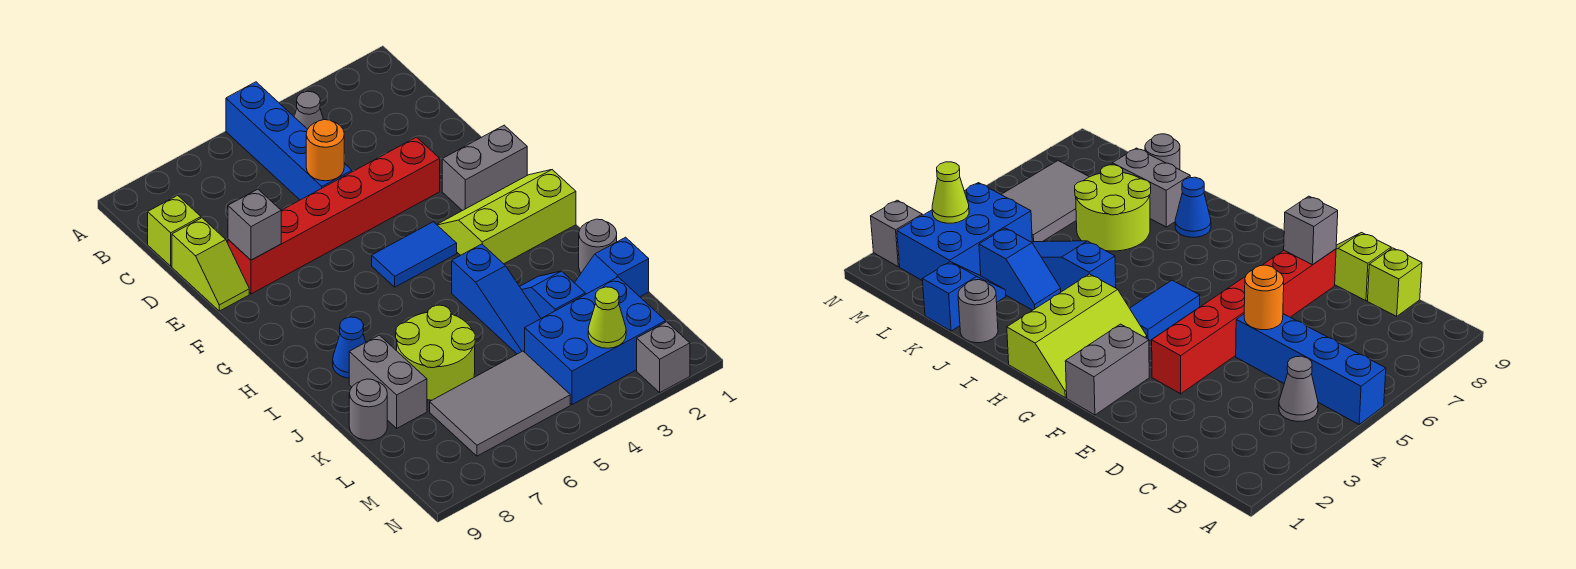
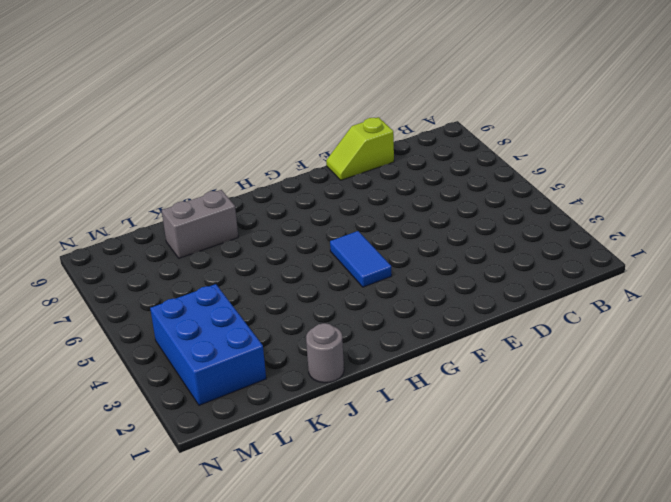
none -> blue 1x4 brick [226,82,352,200]
none -> grey 1x1 cone [294,91,324,129]
none -> lime 1x1 brick [148,195,201,266]

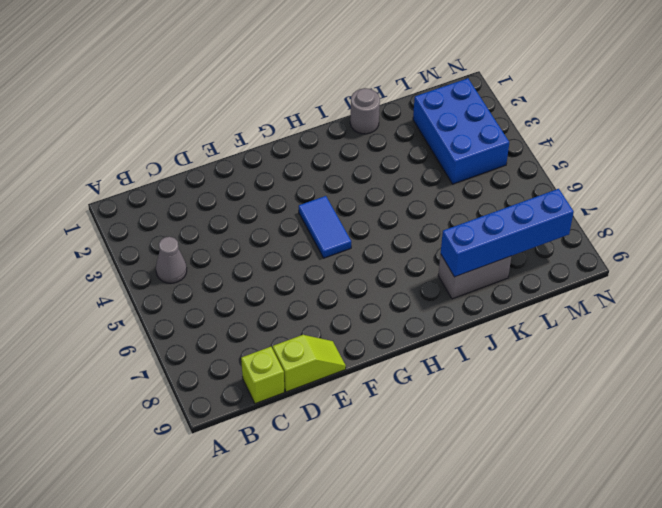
blue 1x4 brick [441,189,574,277] -> blue 1x4 brick moved to [226,82,352,200]
none -> red 1x6 brick [228,137,440,294]
none -> grey 1x2 brick [442,125,527,211]
none -> lime 2x3 slope [437,170,576,264]

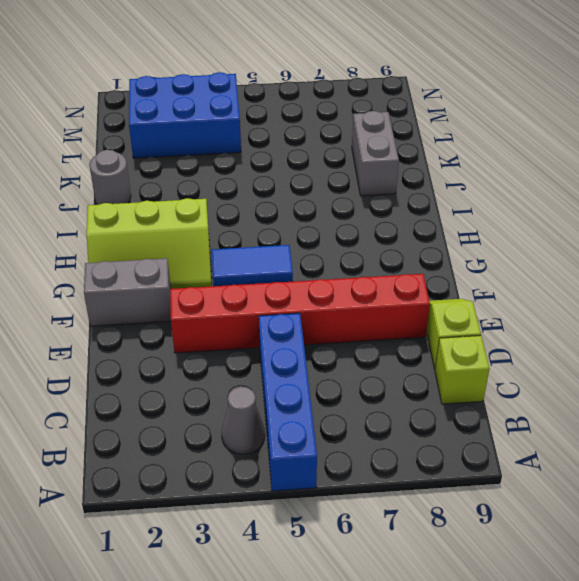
none -> blue 1x3 slope [452,244,541,354]
none -> blue 1x1 cone [333,317,366,378]
none -> blue 1x2 slope [520,271,585,318]

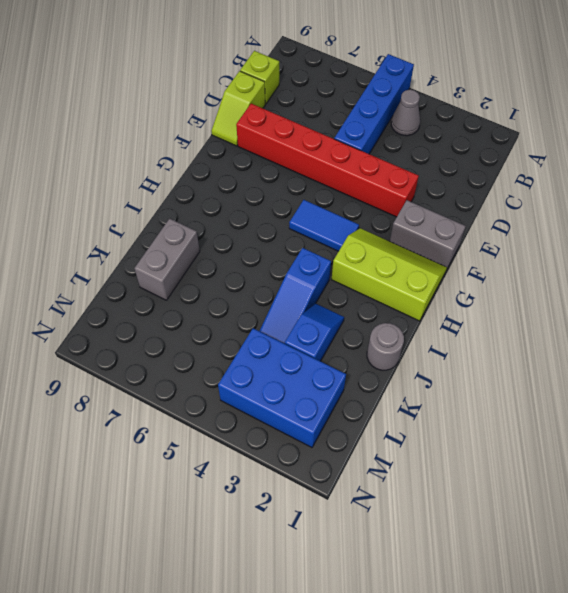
none -> blue 1x1 cone [333,317,366,378]
none -> lime 2x2 round brick [396,305,475,400]
none -> blue 1x2 slope [575,237,649,297]

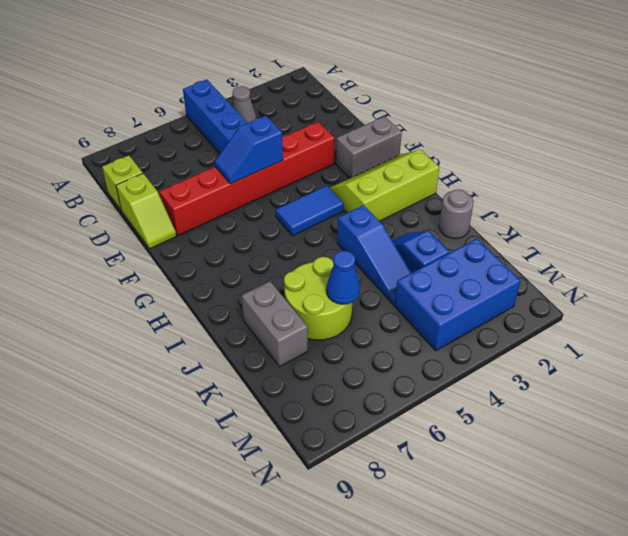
blue 1x2 slope [215,116,283,184] -> blue 1x2 slope moved to [575,237,649,297]
blue 1x1 cone [326,251,360,304] -> blue 1x1 cone moved to [333,317,366,378]
none -> grey 1x1 round brick [349,379,387,440]
none -> grey 2x3 tile [430,351,570,456]
none -> grey 1x1 brick [637,322,690,392]

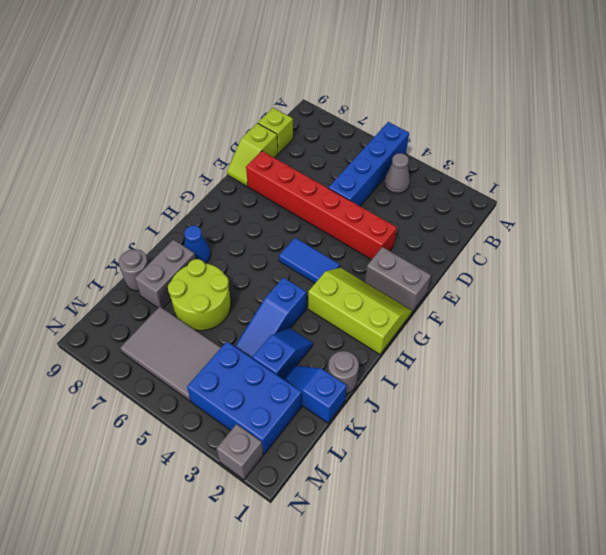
none -> orange 1x1 round brick [306,120,344,181]
none -> grey 1x1 brick [228,189,281,260]
none -> lime 1x1 cone [588,287,626,348]

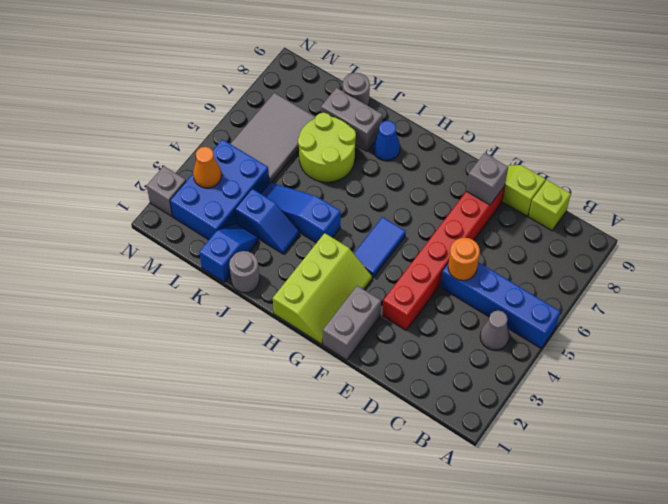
orange 1x1 cone [193,147,222,188] -> lime 1x1 cone [588,287,626,348]

